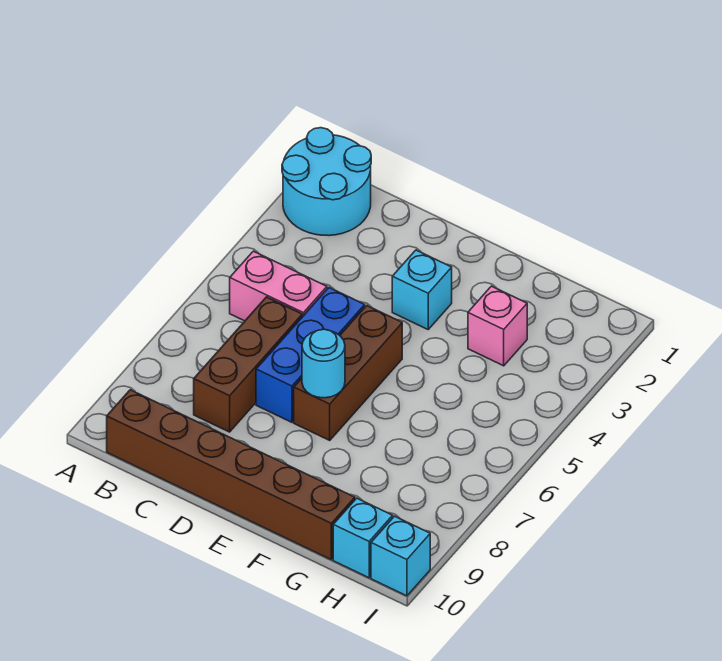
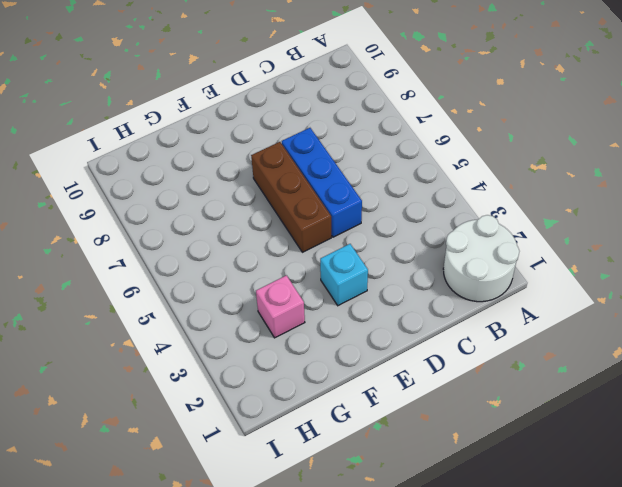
white 2x2 round brick [443,215,520,302] -> cyan 2x2 round brick [282,128,371,236]
none -> pink 1x2 brick [230,251,327,321]
none -> brown 1x6 brick [107,390,355,560]

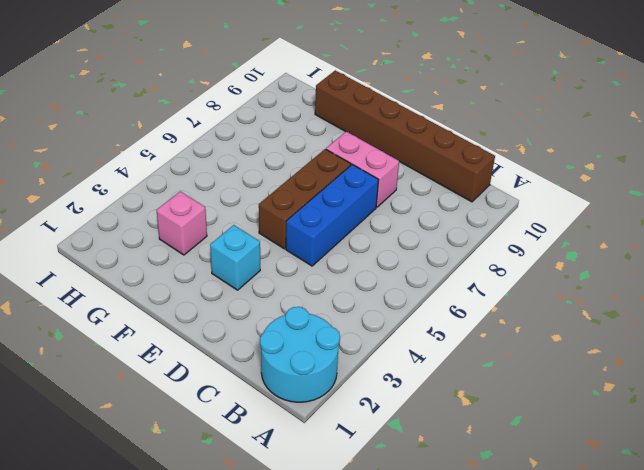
pink 1x2 brick [326,132,399,207] -> pink 1x2 brick moved to [230,251,327,321]
none -> brown 1x3 brick [194,297,302,432]
none -> cyan 1x1 brick [333,498,393,578]

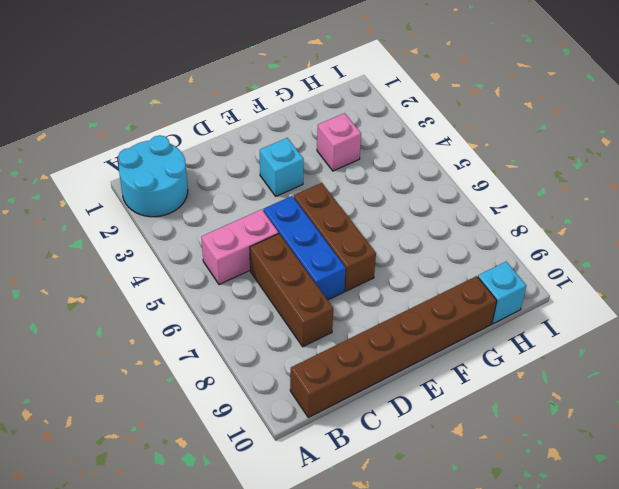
none -> cyan 1x1 brick [371,516,430,596]
none -> cyan 1x1 round brick [302,329,345,398]

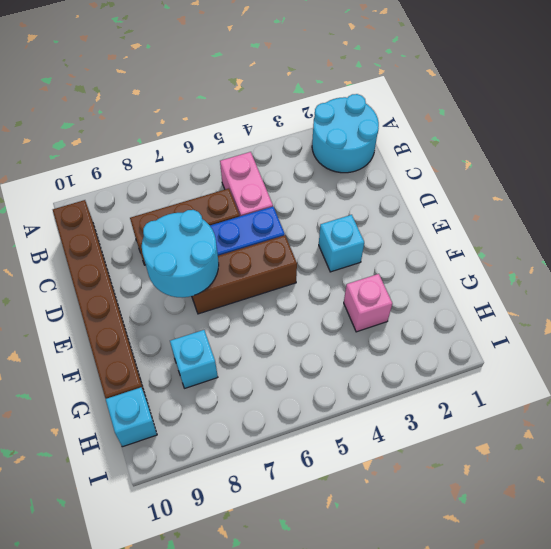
cyan 2x2 round brick [142,210,219,298] -> cyan 1x1 round brick [302,329,345,398]
cyan 1x1 brick [170,330,218,388] -> cyan 1x1 brick moved to [371,516,430,596]

